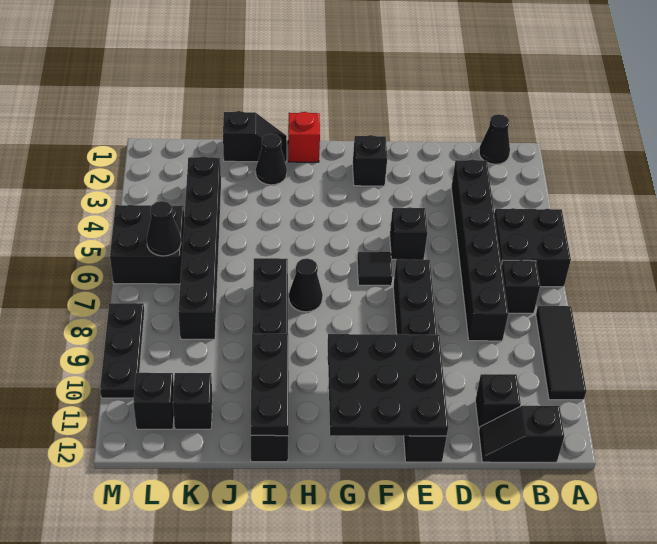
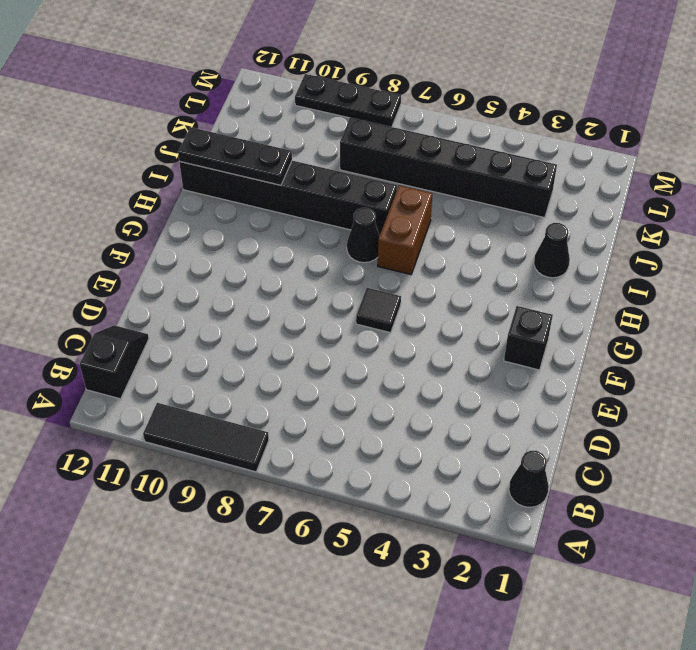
brown 1x2 brick [378,186,432,275] -> none
none -> black 2x2 brick [494,208,571,287]
none -> black 1x1 brick [502,260,540,313]
none -> black 1x6 brick [451,159,508,341]

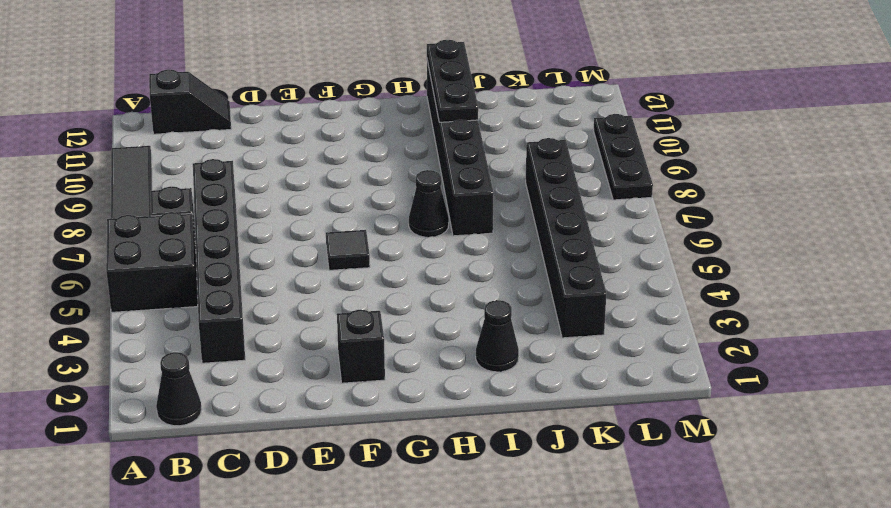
none -> black 1x1 brick [475,374,521,429]
none -> black 1x1 brick [390,207,427,260]
none -> black 1x6 brick [393,259,447,462]

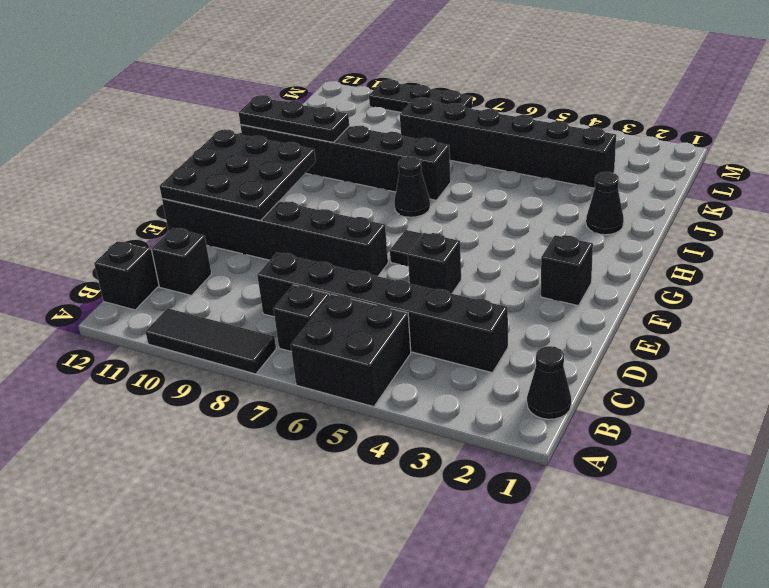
none -> red 1x1 brick [288,112,320,162]
none -> black 1x2 slope [223,111,287,162]
none -> black 1x1 brick [173,373,213,429]

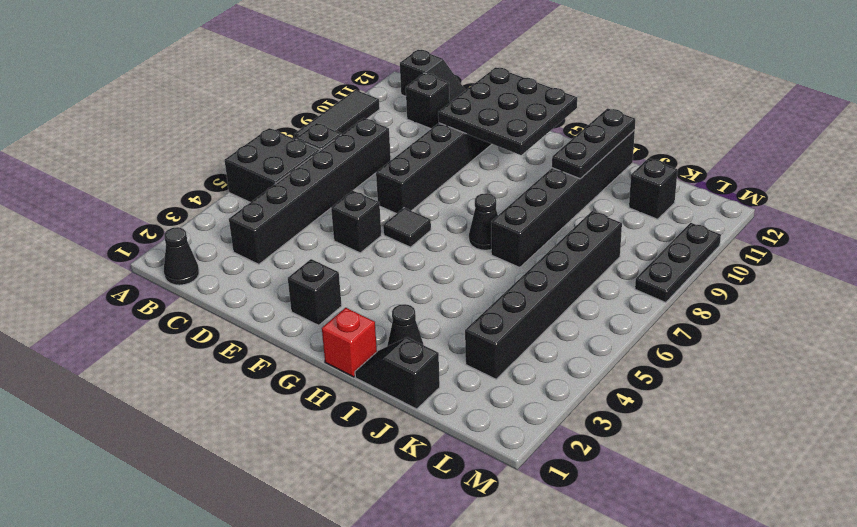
none -> black 2x2 brick [110,205,184,284]
none -> black 1x1 brick [133,373,174,429]
none -> black 1x1 cone [147,201,181,256]

